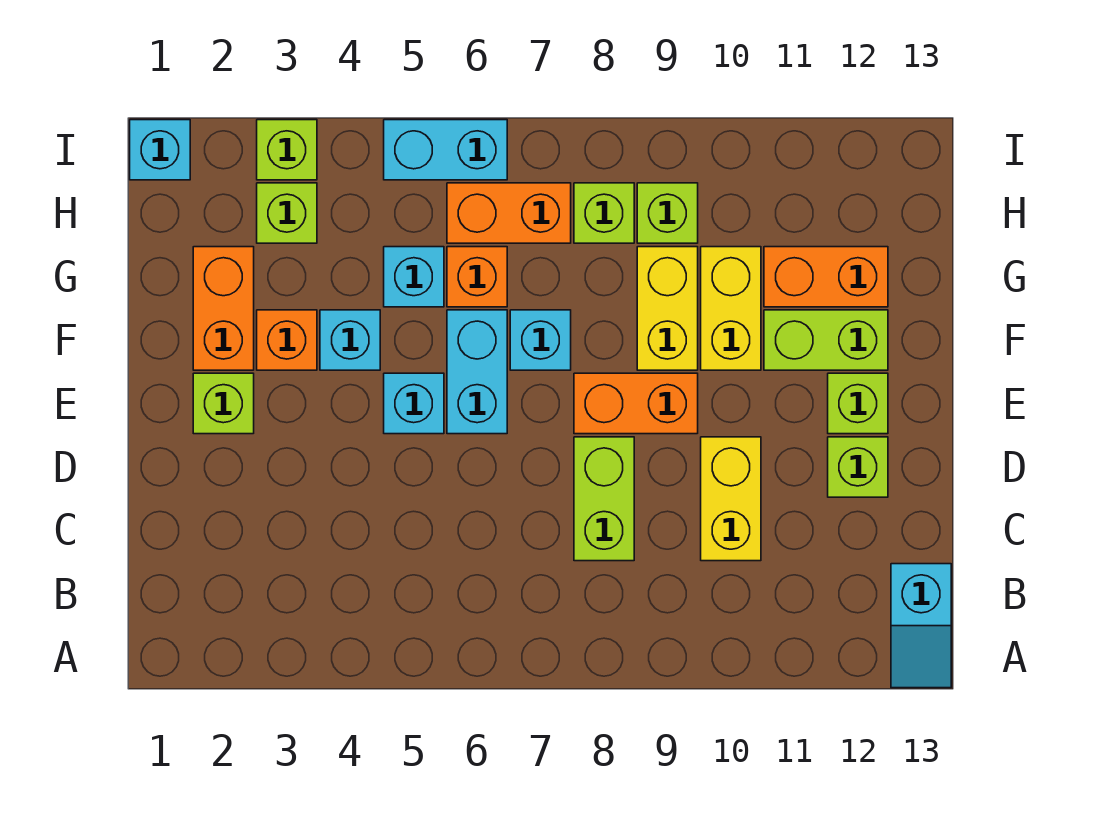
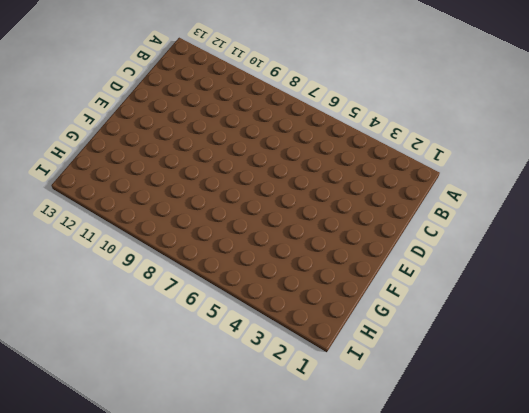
none -> cyan 1x2 slope [891,564,951,688]
none -> lime 1x2 brick [574,437,634,561]
none -> yellow 1x2 brick [701,437,761,561]

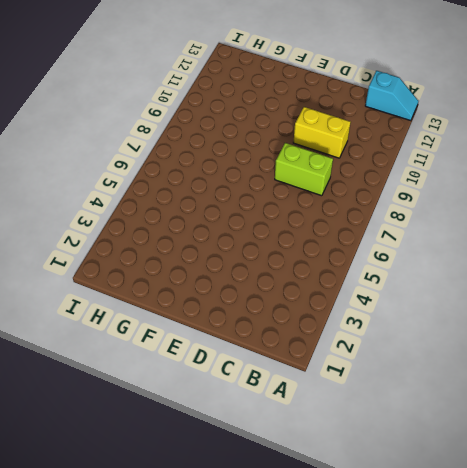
none -> lime 1x1 brick [828,437,888,497]
none -> lime 1x1 brick [193,373,254,434]
none -> cyan 1x1 brick [384,373,444,434]

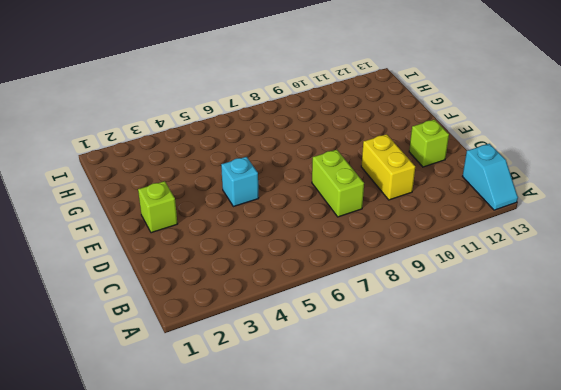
none -> cyan 1x2 brick [447,310,507,434]
none -> orange 1x2 brick [574,373,698,434]
none -> lime 1x1 brick [828,373,888,434]

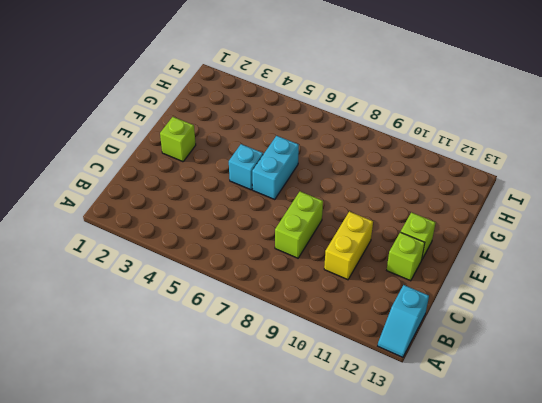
none -> orange 1x2 brick [574,373,698,434]
none -> orange 1x2 brick [193,247,254,370]
none -> orange 1x1 brick [257,310,317,370]

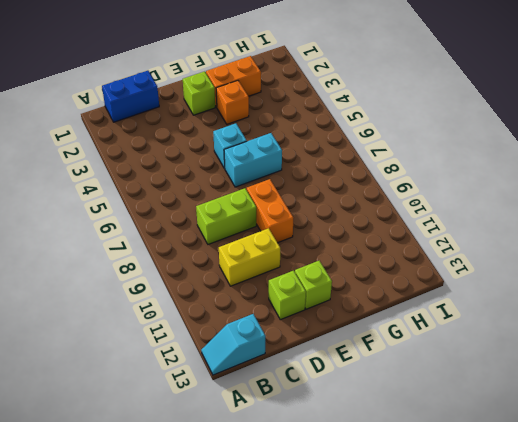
blue 1x2 brick [102,71,159,122] -> none
none -> cyan 1x1 brick [320,310,380,370]
none -> cyan 1x1 brick [510,310,571,370]
none -> yellow 1x2 brick [637,247,698,370]

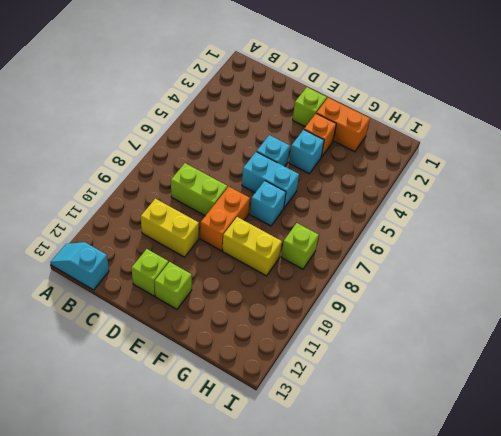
none -> yellow 1x2 brick [701,247,761,370]
none -> lime 1x2 brick [764,310,888,370]
none -> cyan 1x1 brick [384,247,444,307]

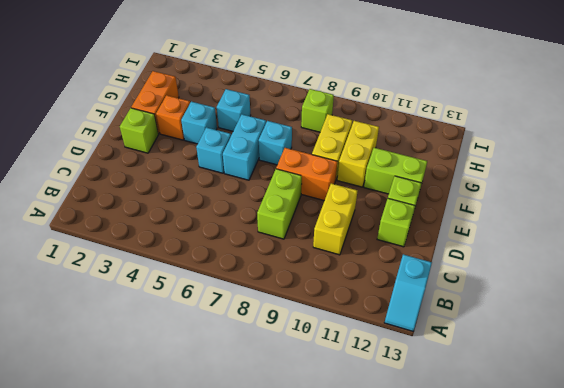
none -> orange 1x1 brick [447,247,507,307]
none -> orange 1x2 brick [764,247,888,307]
none -> lime 1x1 brick [257,183,317,243]

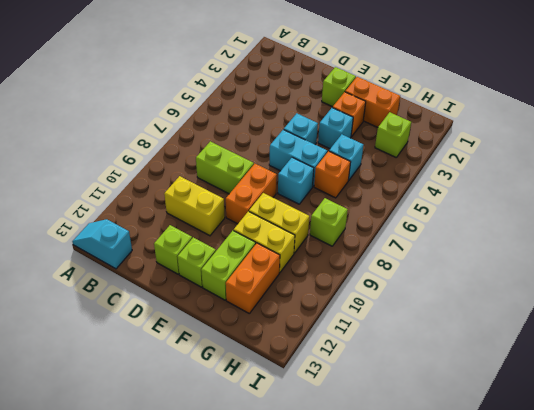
none -> orange 1x2 brick [447,183,571,243]
none -> lime 1x1 brick [637,183,698,243]
none -> cyan 1x1 brick [130,120,190,180]

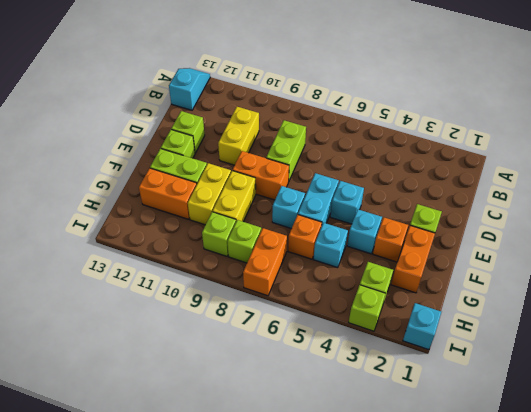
orange 1x2 brick [243,228,287,296] -> orange 1x2 brick turned to [447,183,571,243]
none -> cyan 1x2 brick [384,120,507,180]

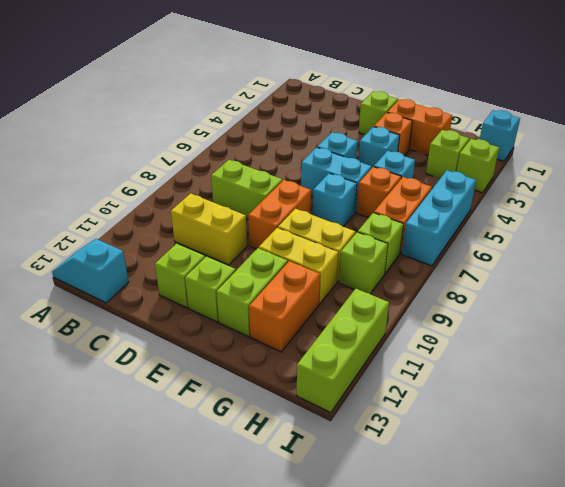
cyan 1x3 brick [402,170,476,266] -> cyan 1x2 brick [384,120,507,180]
lime 1x3 brick [297,289,389,413] -> none

